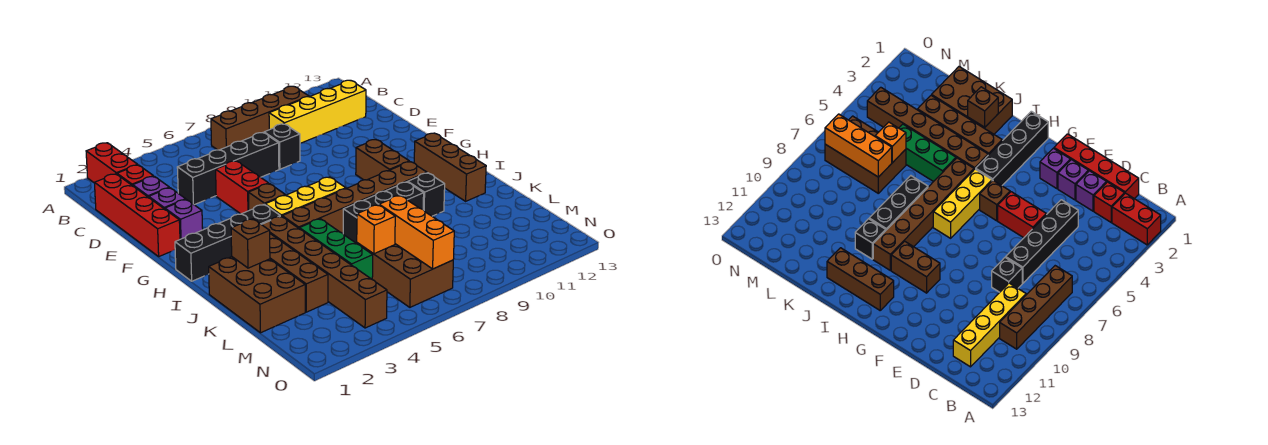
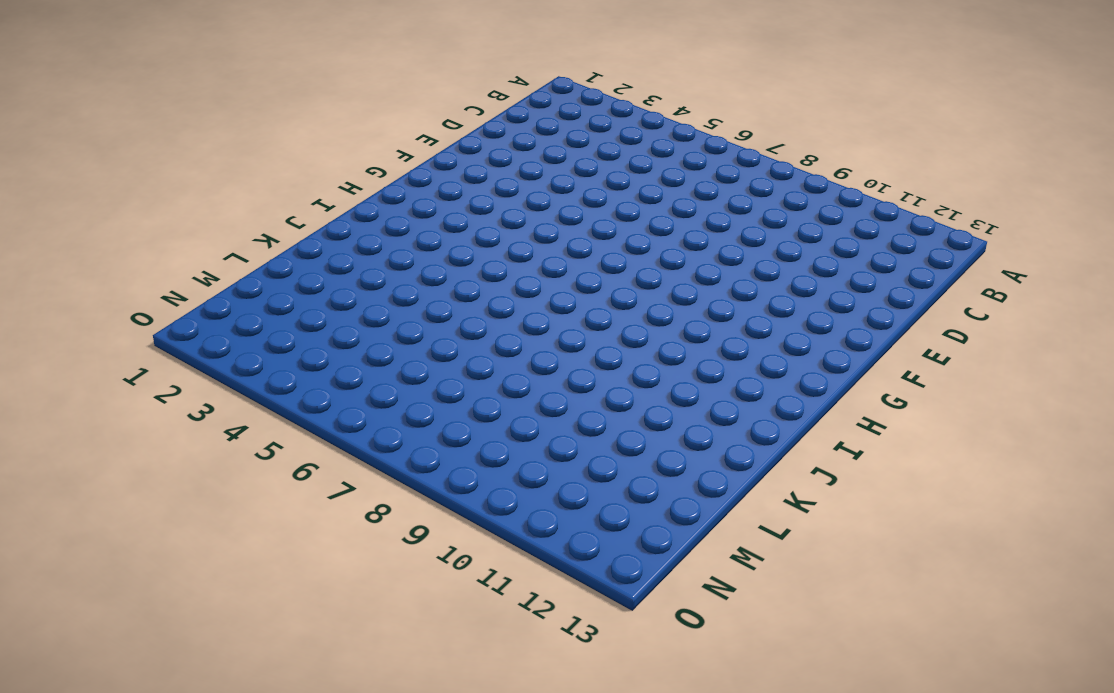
none -> red 1x2 brick [86,143,138,183]
none -> brown 1x4 brick [211,86,309,150]
none -> red 1x4 brick [95,174,180,256]

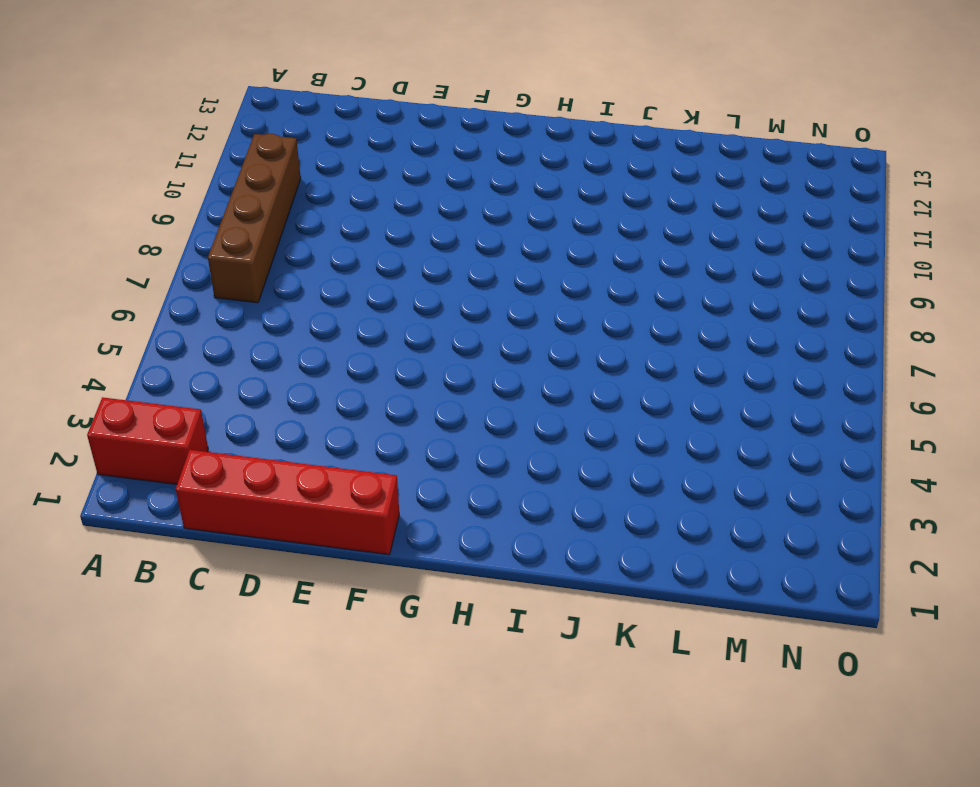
none -> red 1x1 brick [117,165,153,186]
none -> yellow 1x4 brick [269,80,366,143]
none -> purple 1x1 brick [133,176,169,197]

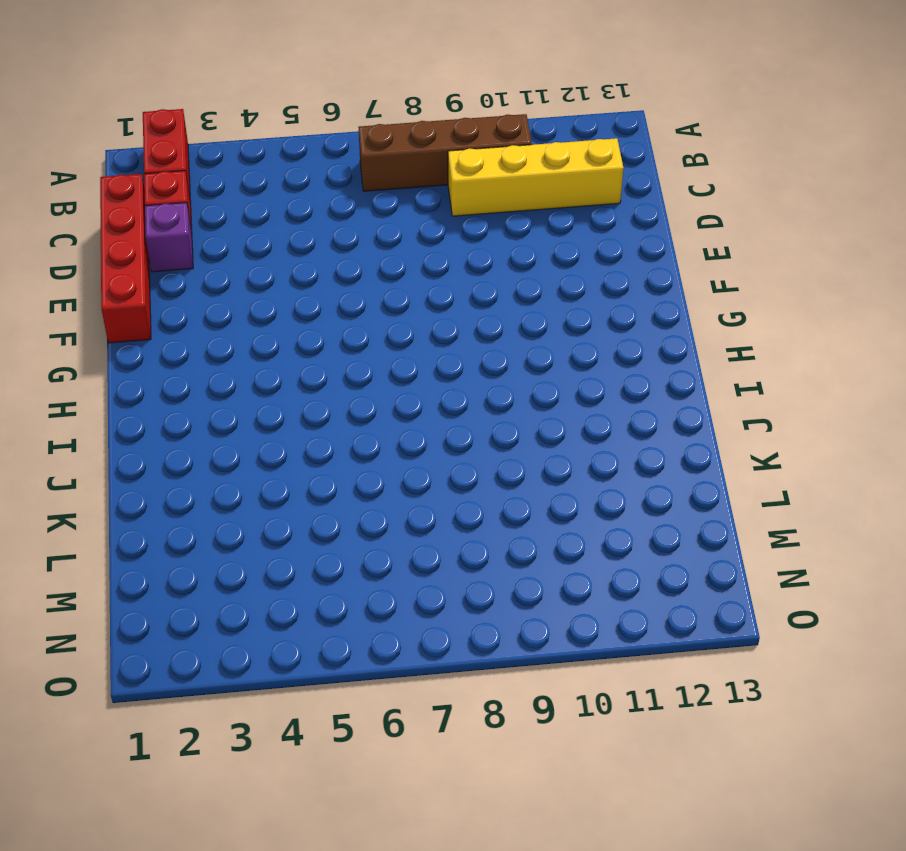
none -> black 1x4 brick [177,133,279,205]
none -> black 1x1 brick [264,124,300,169]
none -> purple 1x1 brick [149,188,186,209]

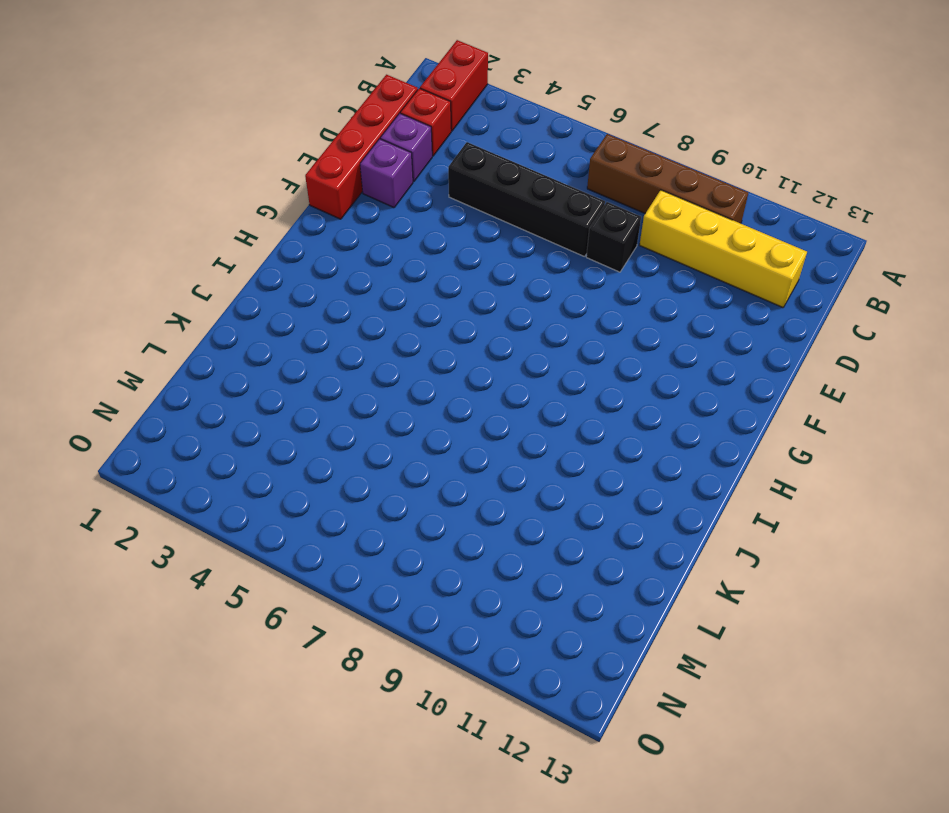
none -> red 1x2 brick [216,161,269,214]
none -> purple 1x1 brick [165,199,203,239]
none -> brown 1x1 brick [248,184,285,210]

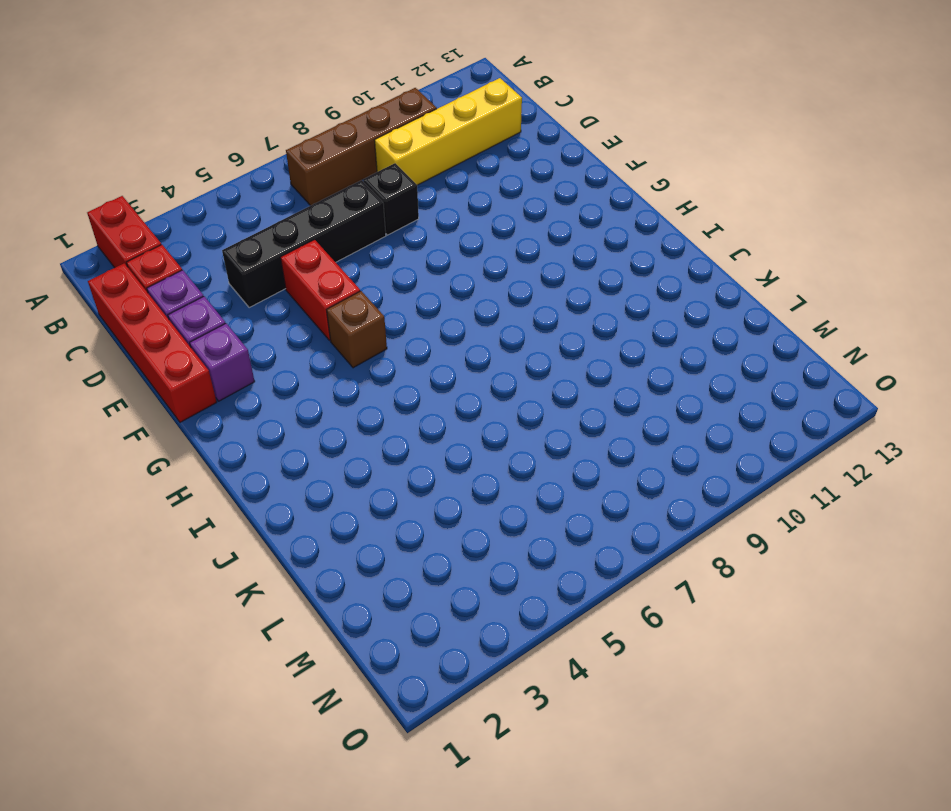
none -> brown 1x2 brick [356,139,410,180]
none -> black 1x4 brick [175,204,280,281]
none -> yellow 1x3 brick [265,177,346,216]

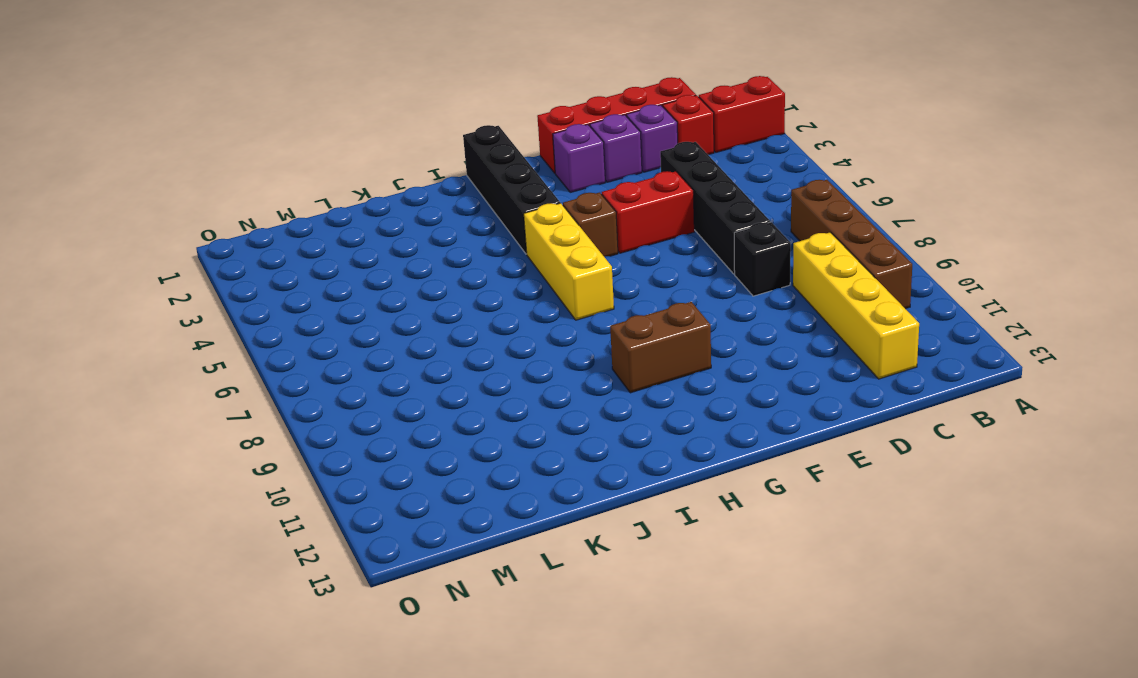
none -> brown 1x3 brick [414,133,486,201]
none -> brown 1x4 brick [270,234,328,312]
none -> brown 1x6 brick [261,216,387,328]

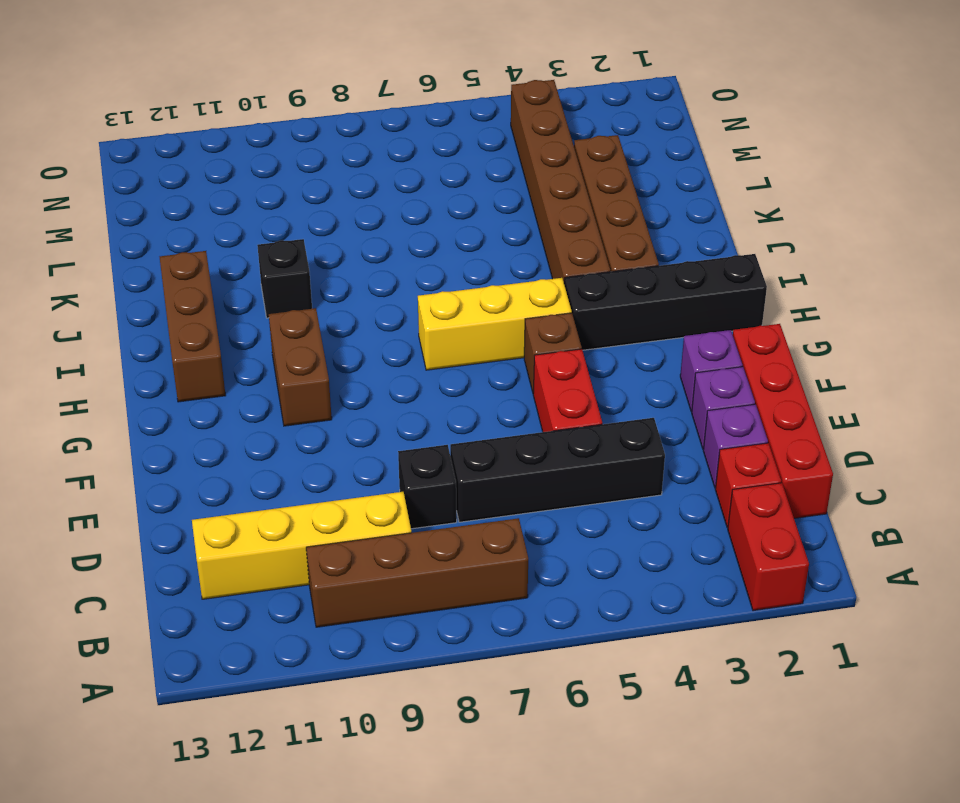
none -> brown 1x6 brick [282,162,427,233]
none -> brown 2x3 brick [209,257,305,333]
none -> green 1x3 brick [299,219,373,279]

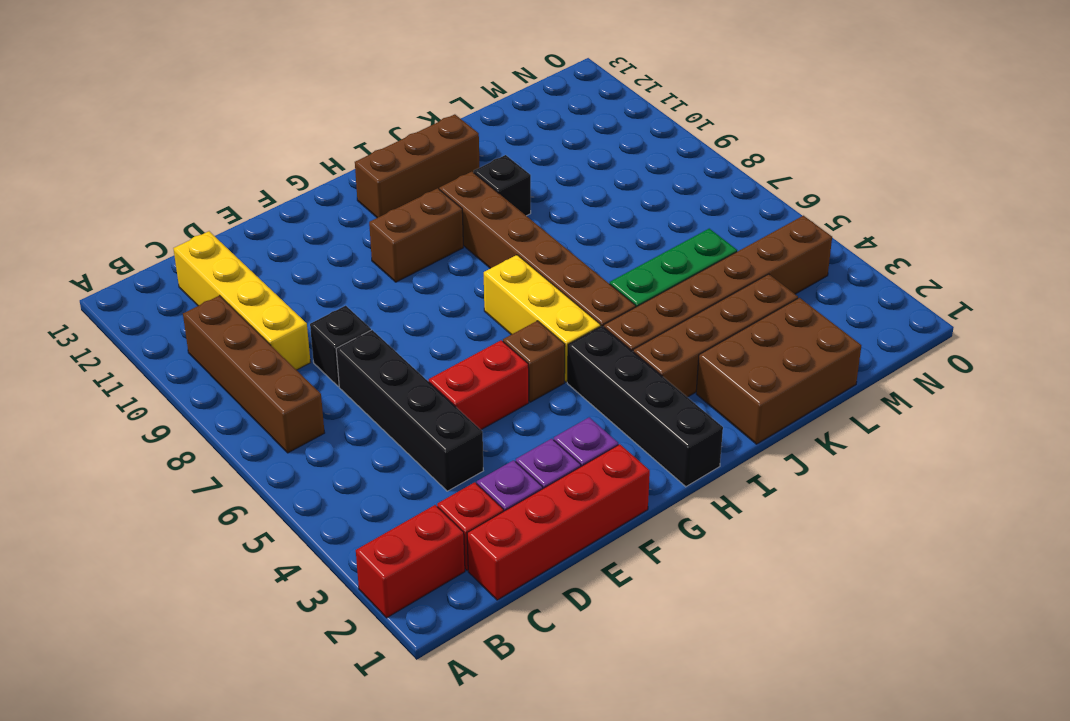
none -> black 1x3 brick [343,182,424,243]
none -> brown 2x3 brick [357,243,453,307]
none -> brown 1x1 brick [231,219,270,268]

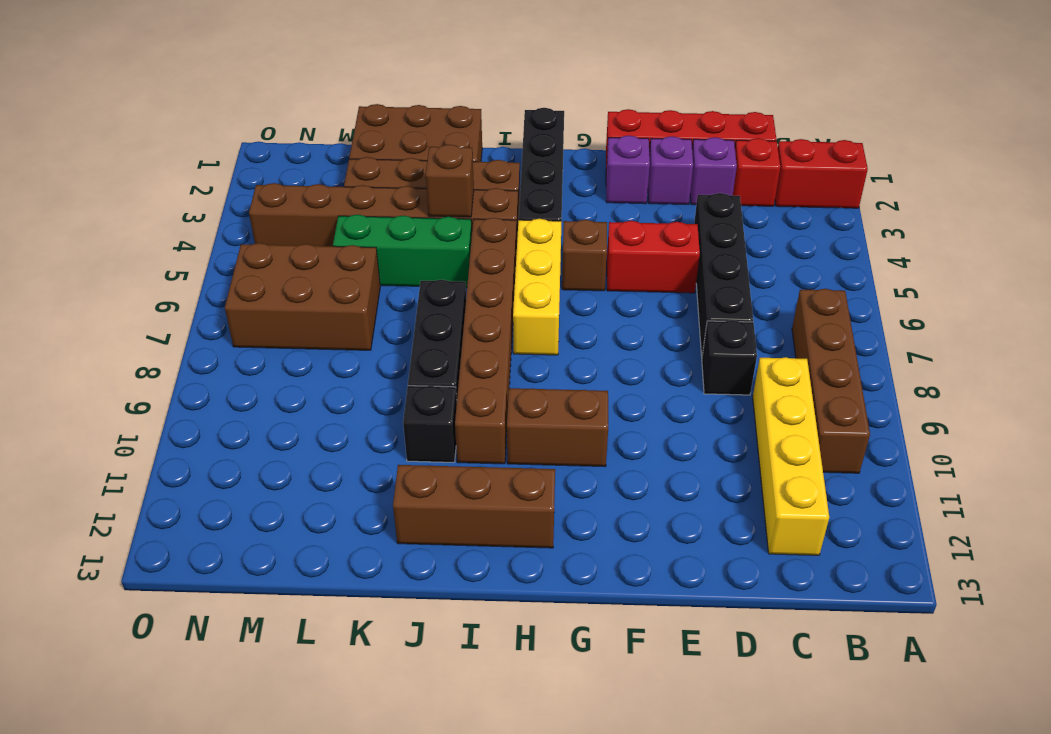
brown 1x1 brick [426,144,474,217] -> brown 1x1 brick moved to [231,219,270,268]
none -> orange 1x1 brick [357,205,395,254]
none -> orange 1x3 brick [379,195,454,269]

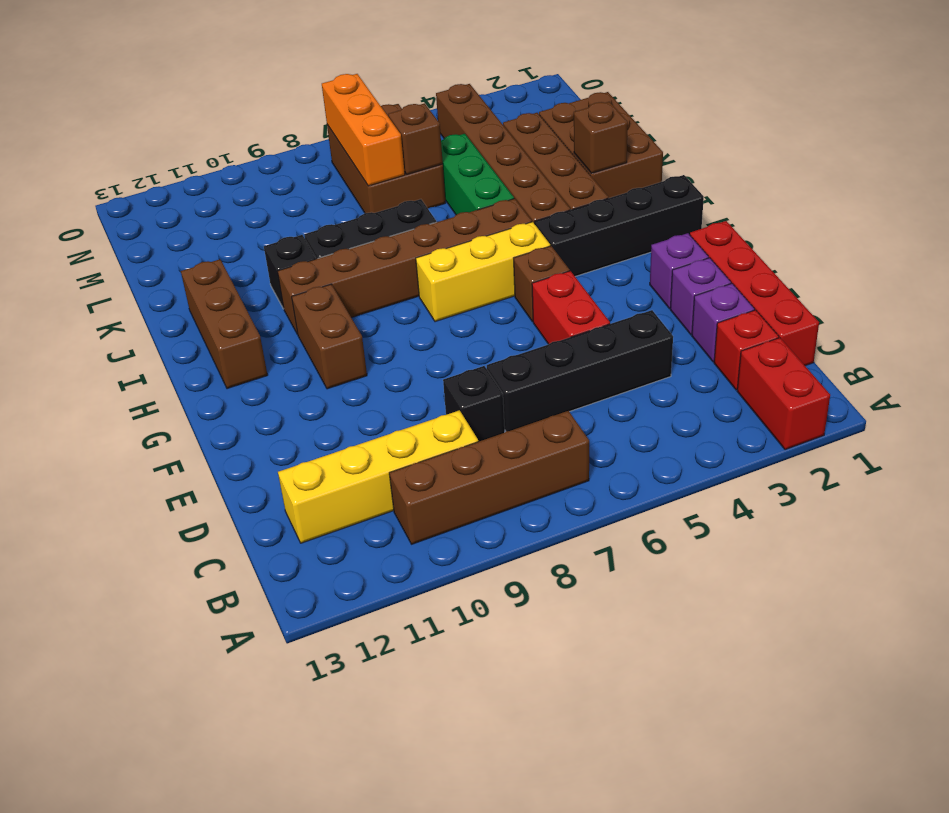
brown 1x1 brick [388,103,443,174] -> orange 1x1 brick [357,205,395,254]

